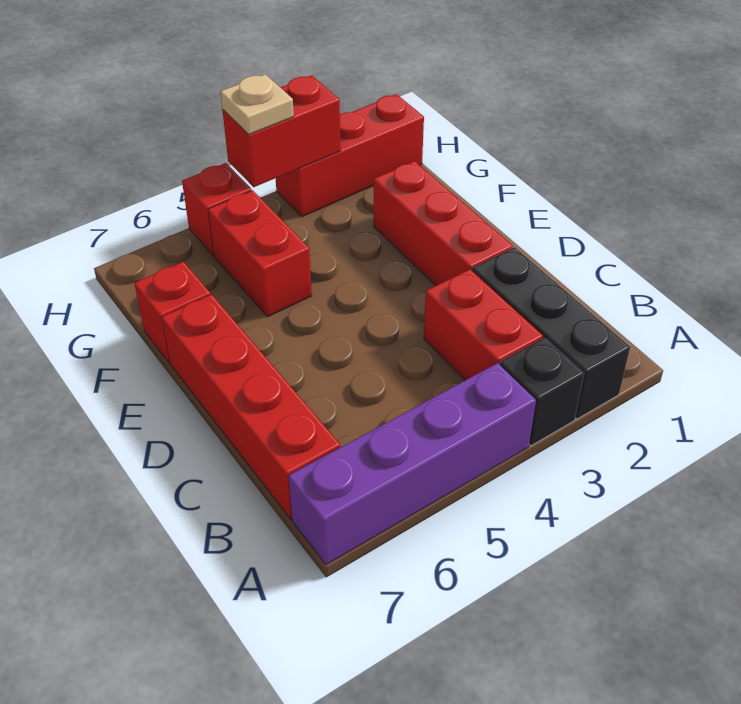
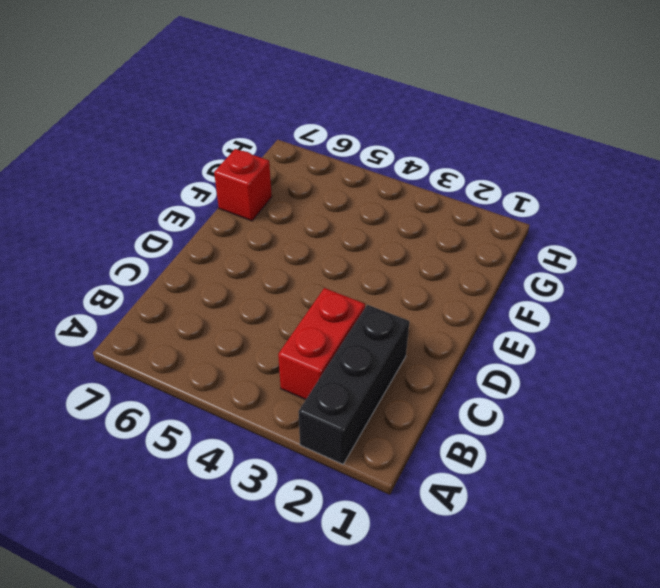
none -> black 1x1 brick [500,338,584,446]
none -> purple 1x4 brick [289,363,536,565]
none -> red 1x4 brick [162,294,340,519]

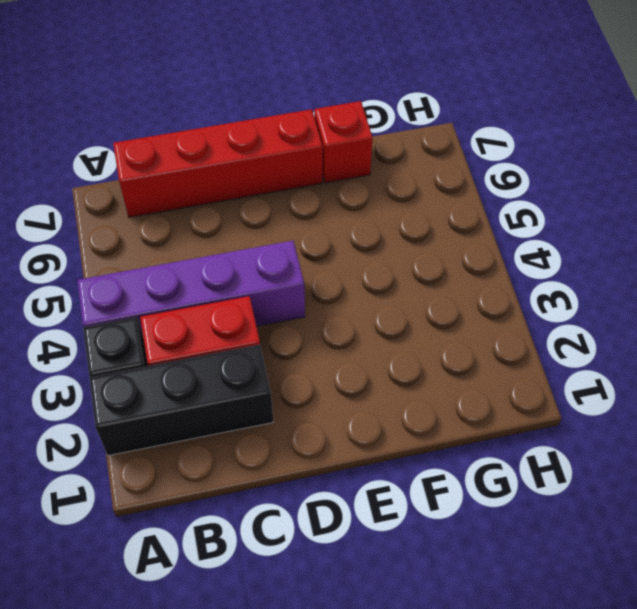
purple 1x4 brick [77,241,305,334] -> purple 1x4 brick turned to [289,363,536,565]
none -> red 1x3 brick [374,161,513,285]
none -> red 1x2 brick [208,190,312,317]
none -> red 1x3 brick [276,94,424,217]

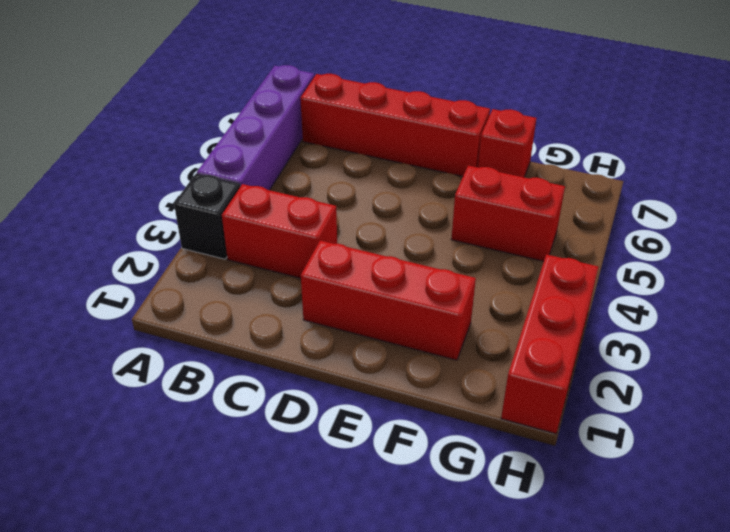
none -> black 1x3 brick [472,247,630,419]
none -> red 1x1 brick [182,163,252,256]
none -> red 1x2 brick [222,75,341,187]

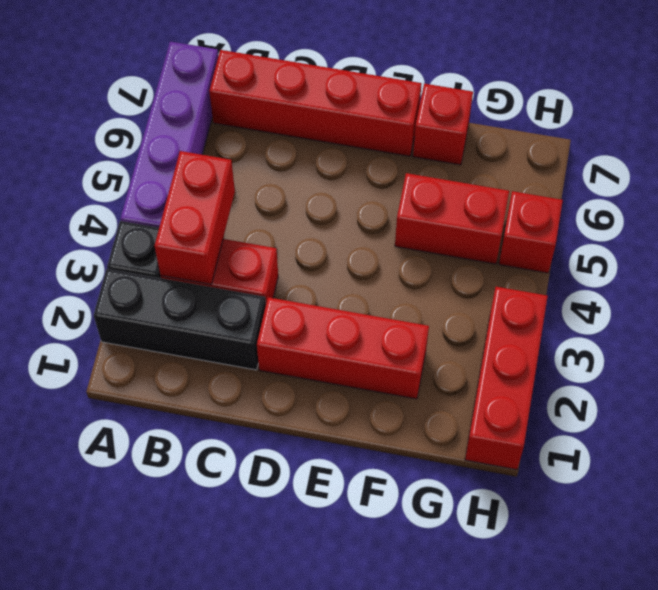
red 1x2 brick [155,151,235,284] -> red 1x2 brick moved to [222,75,341,187]
none -> tan 1x1 plate [220,74,294,134]

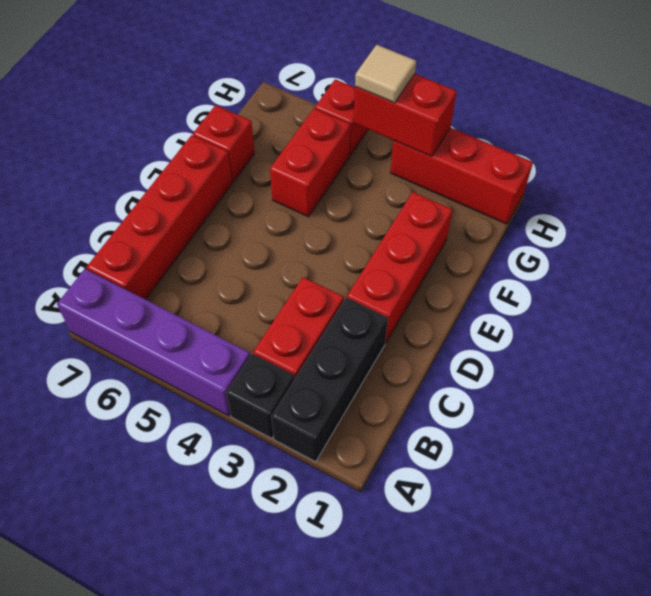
tan 1x1 tile [355,45,416,103] -> tan 1x1 plate [220,74,294,134]

